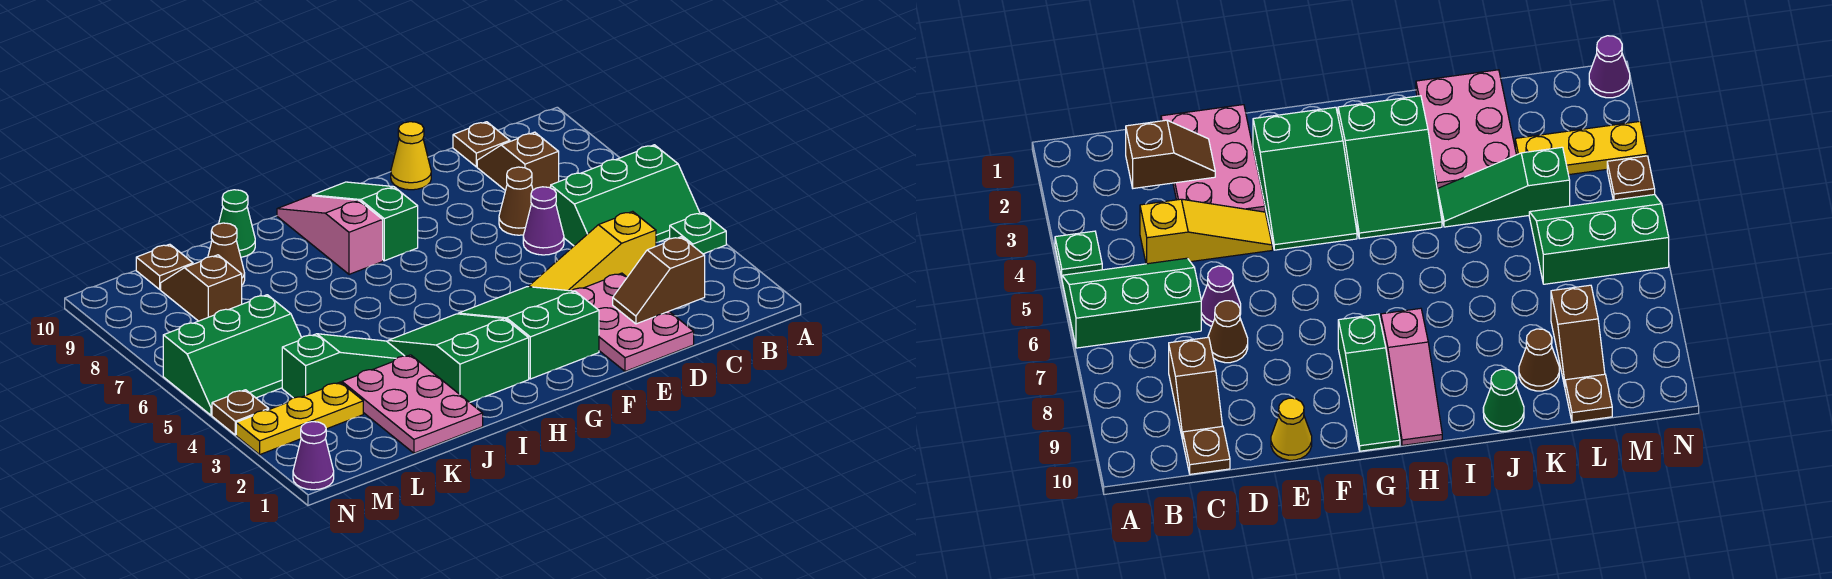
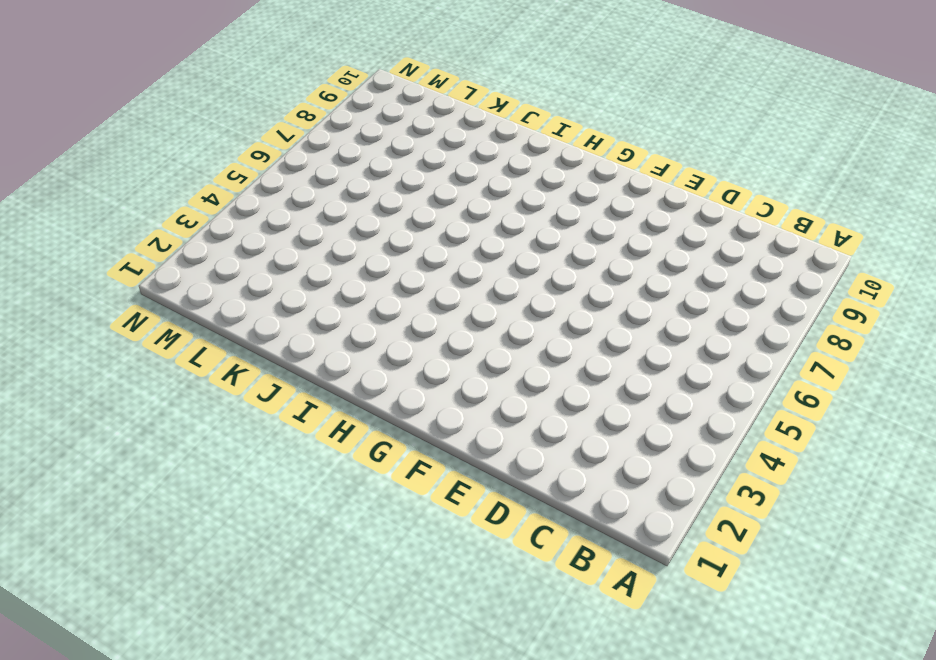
none -> green 1x1 plate [670,213,726,254]
none -> green 2x3 slope [551,145,700,246]
none -> yellow 1x3 slope [529,211,656,291]

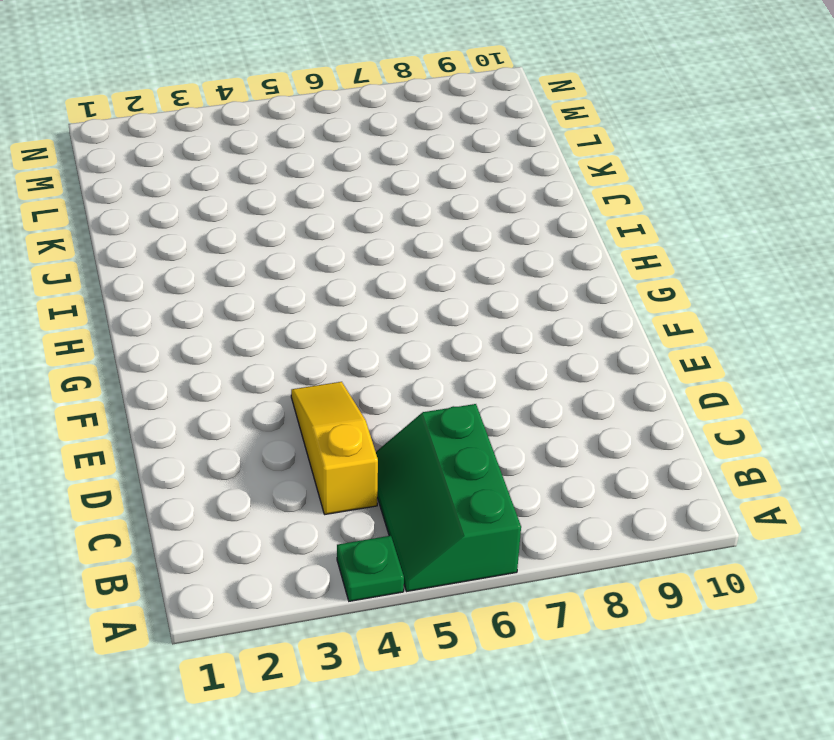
none -> brown 1x2 slope [477,132,559,190]
none -> brown 1x1 plate [453,122,510,167]
none -> pink 2x3 plate [572,273,694,371]

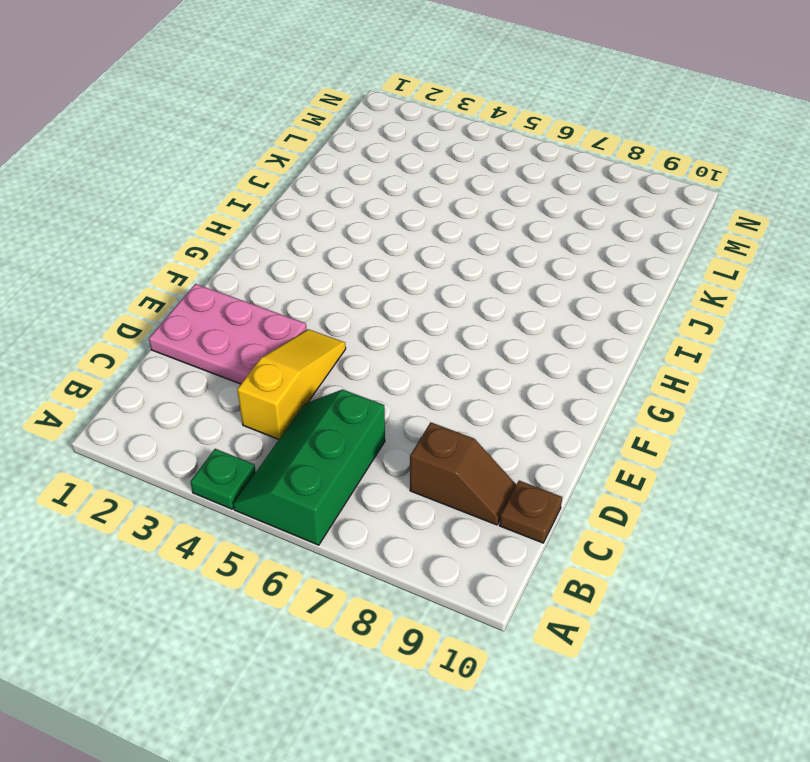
none -> purple 1x1 cone [523,187,564,255]
none -> brown 1x1 cone [499,167,533,235]
none -> yellow 1x1 cone [391,122,431,190]

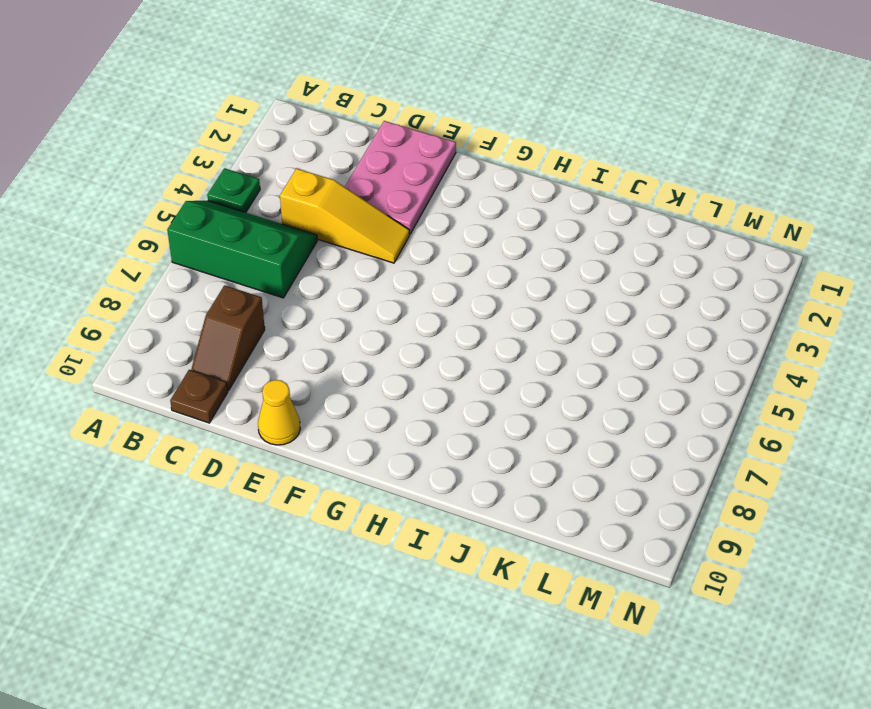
none -> purple 1x1 cone [523,187,564,255]
none -> brown 1x1 cone [499,167,533,235]
none -> green 2x3 slope [458,287,599,379]

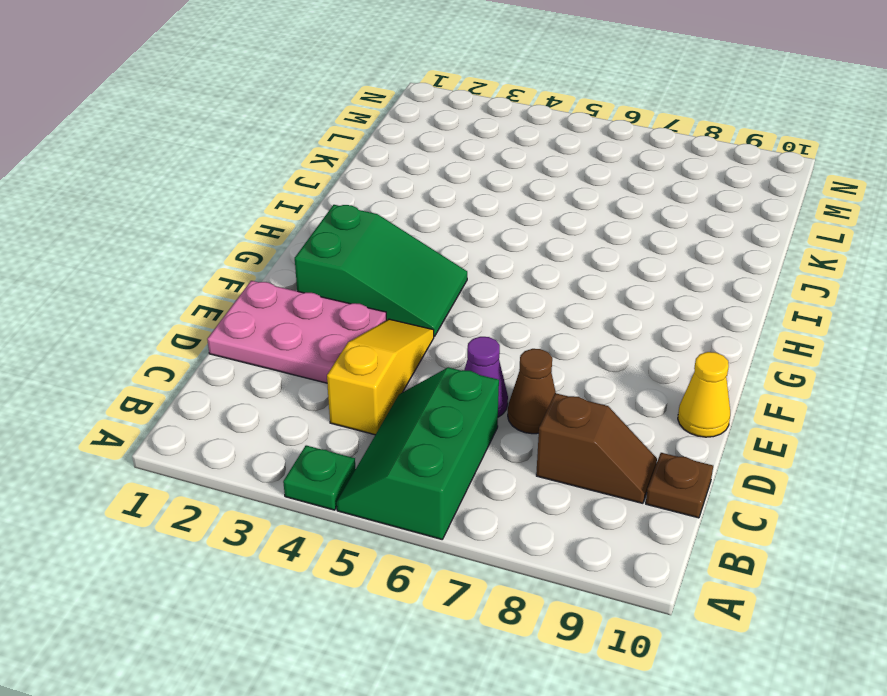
none -> green 1x3 slope [312,182,418,261]
none -> green 2x3 slope [388,314,529,402]
none -> pink 1x3 slope [277,196,383,274]

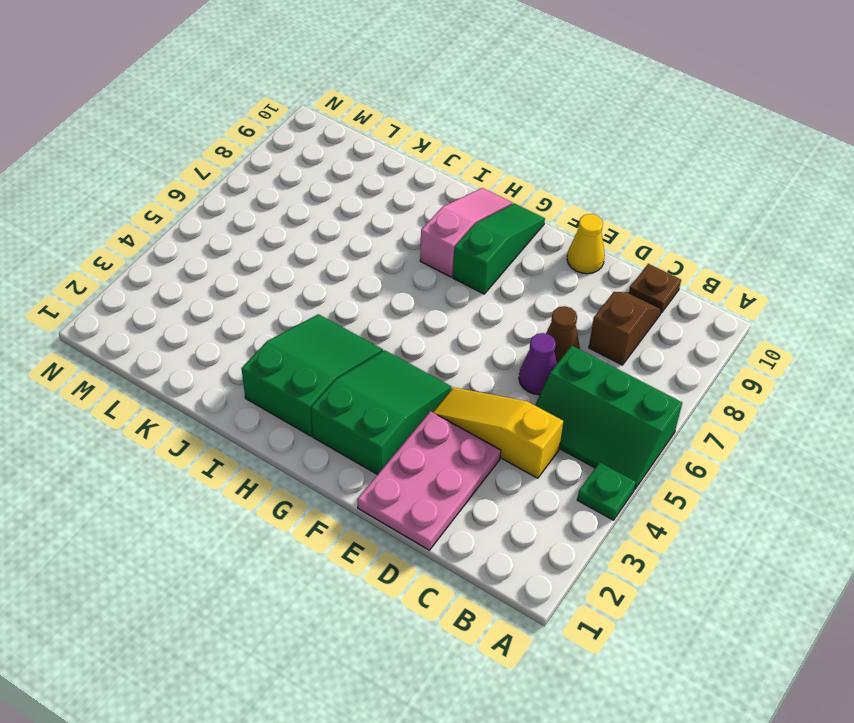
none -> pink 2x3 plate [342,355,483,453]
none -> green 1x3 slope [282,334,404,398]
none -> green 1x1 cone [219,190,255,257]

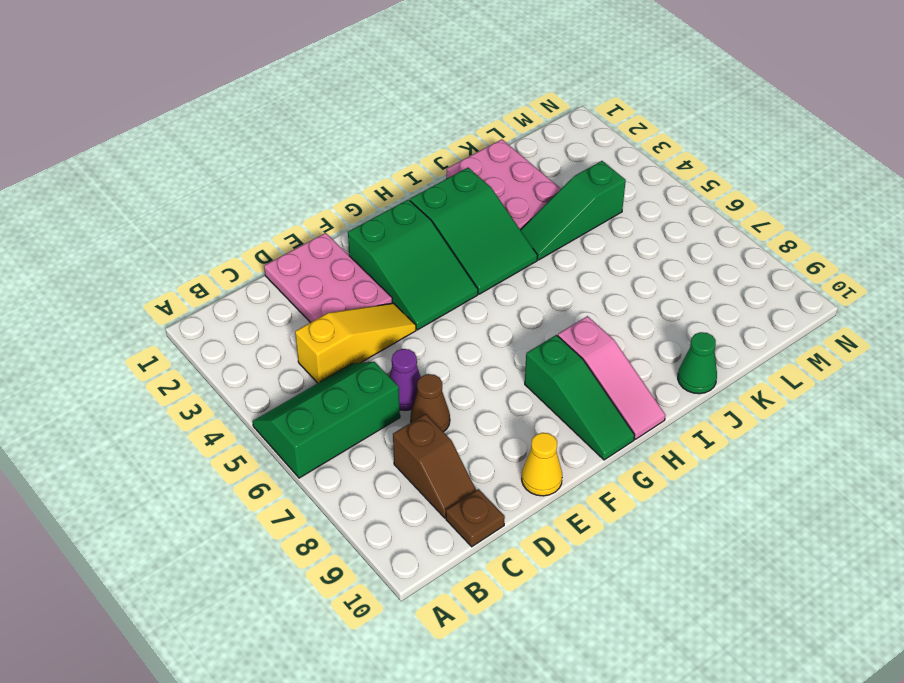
none -> green 1x1 plate [670,213,726,254]
none -> brown 1x1 cone [208,223,245,285]
none -> yellow 1x3 plate [236,382,363,455]

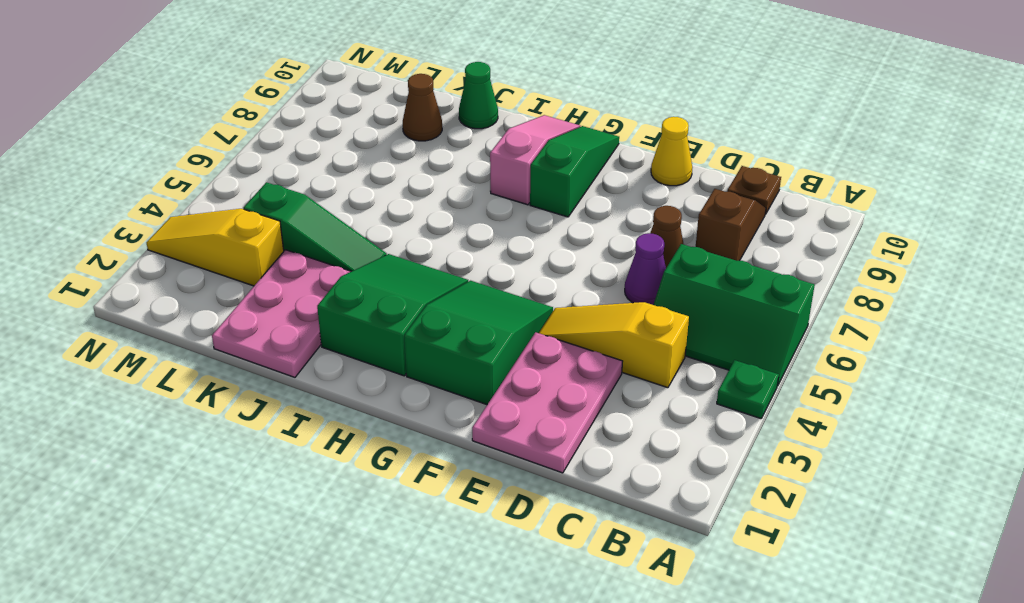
yellow 1x3 slope [146,209,284,286] -> yellow 1x3 plate [236,382,363,455]
none -> green 2x3 slope [163,295,302,415]
none -> brown 1x2 slope [161,255,242,321]
none -> brown 1x1 plate [136,244,193,289]

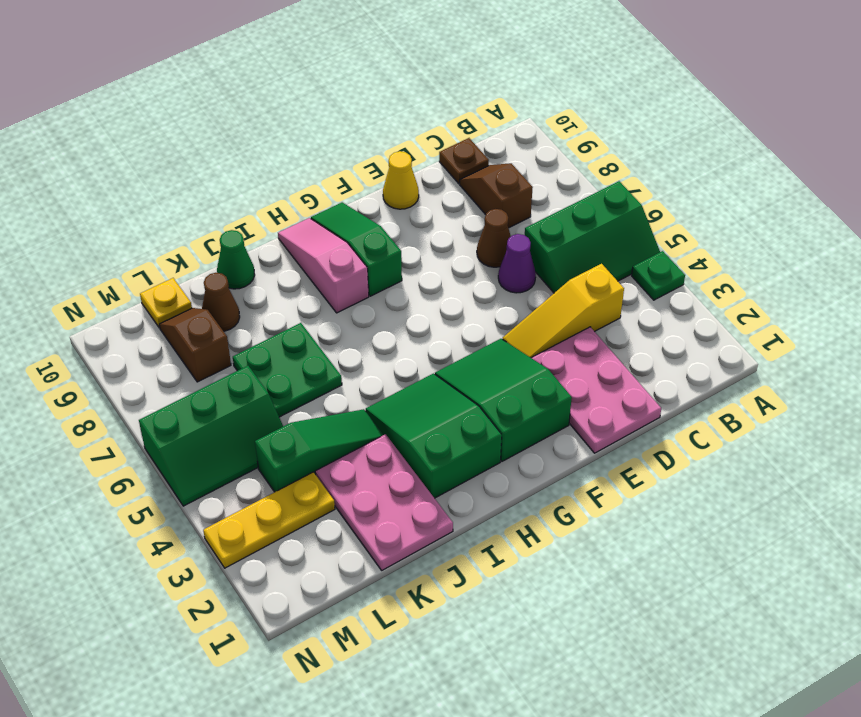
green 2x2 plate [233,323,342,417] -> none
yellow 1x1 plate [140,278,192,328] -> brown 1x1 plate [136,244,193,289]
none -> purple 1x1 cone [293,422,334,490]
none -> brown 1x1 plate [212,390,269,435]
none -> brown 1x2 slope [613,237,705,324]

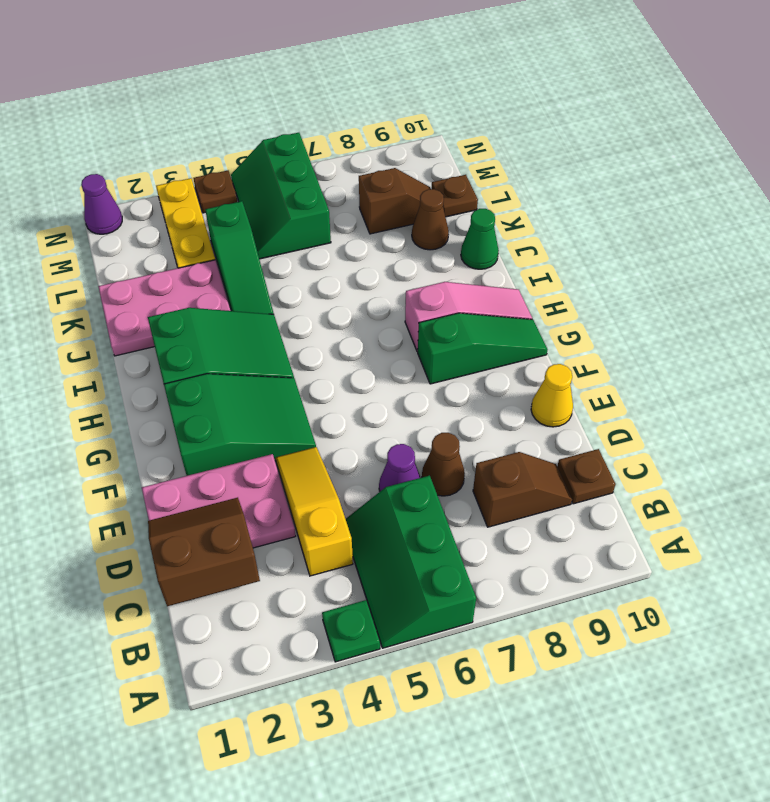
brown 2x2 slope [148,498,260,606] -> brown 1x2 slope [613,237,705,324]

